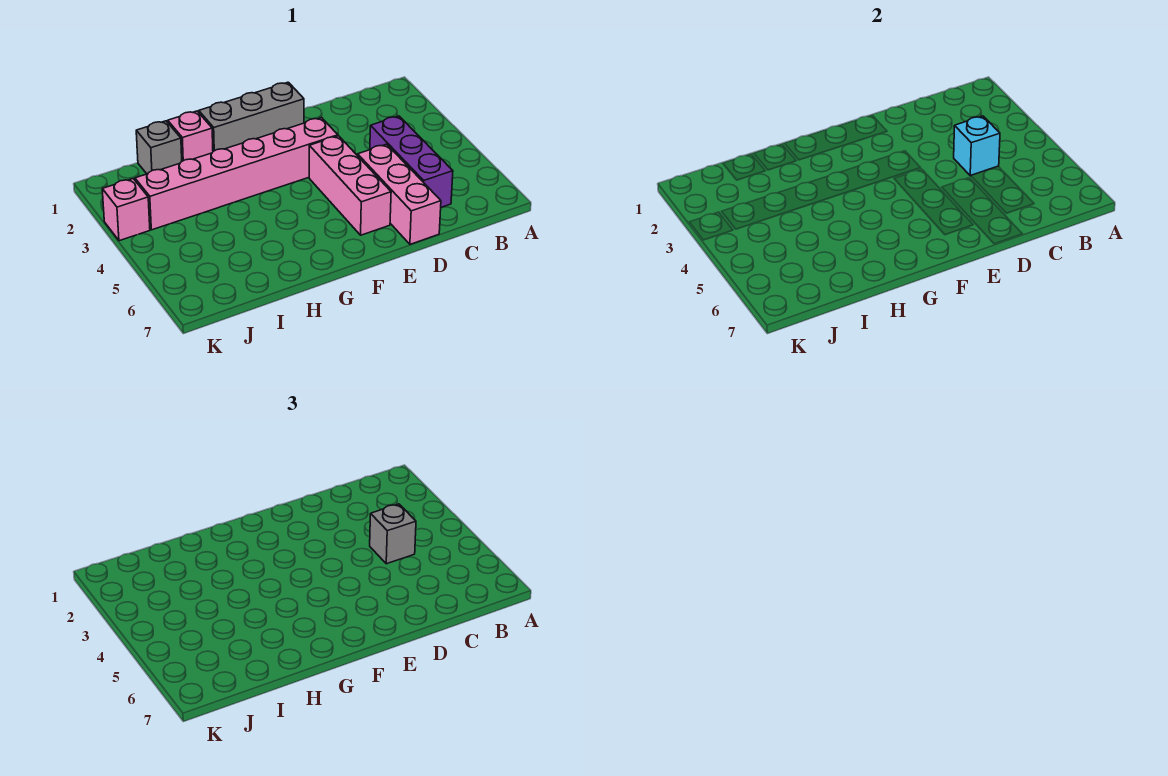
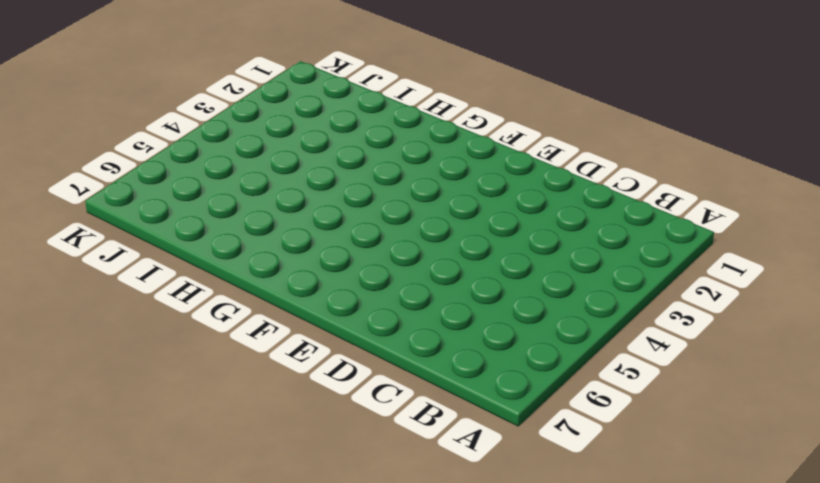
none -> purple 1x3 brick [370,116,453,207]
none -> pink 1x3 brick [358,144,441,244]

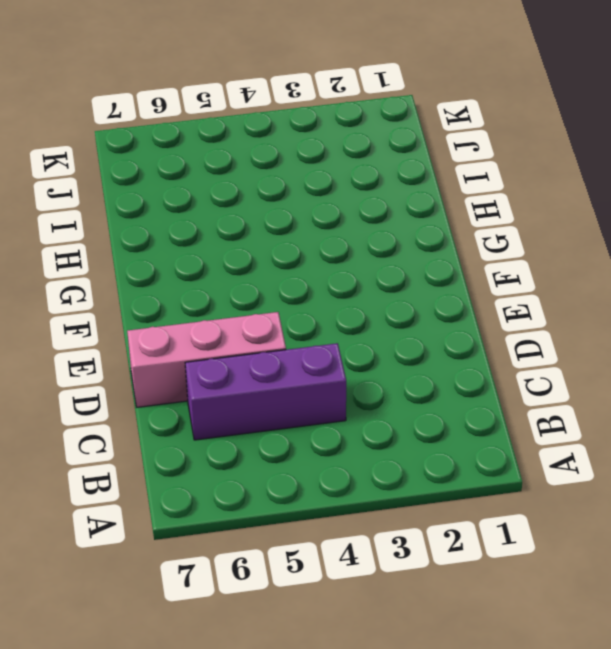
none -> grey 1x3 brick [199,82,304,151]
none -> pink 1x6 brick [135,118,338,230]

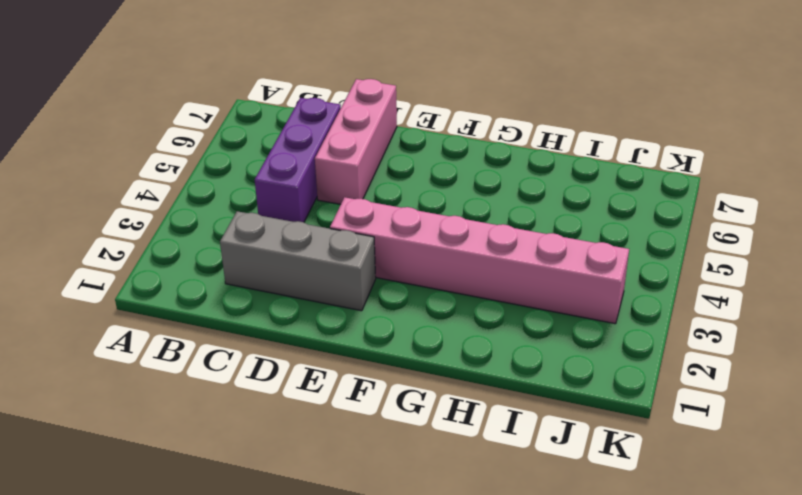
grey 1x3 brick [220,211,376,311] -> grey 1x3 brick moved to [199,82,304,151]
none -> pink 1x3 brick [309,136,391,235]
none -> pink 1x1 brick [168,111,213,161]

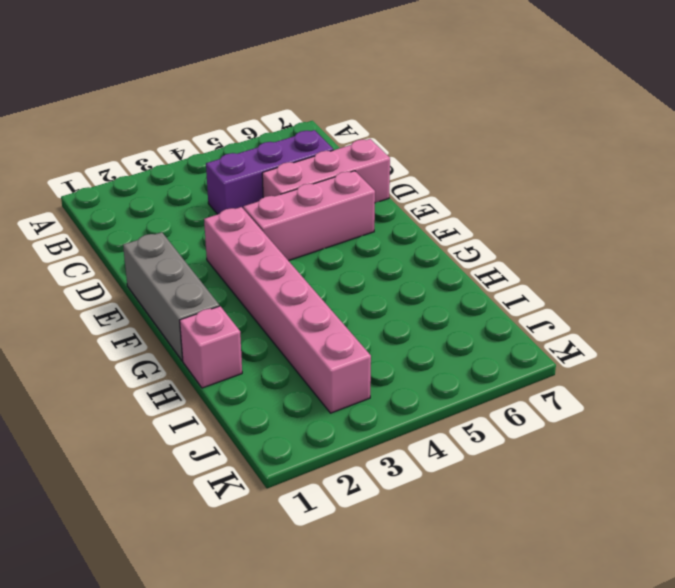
none -> grey 1x1 brick [136,121,182,174]
none -> pink 1x1 brick [102,179,150,241]

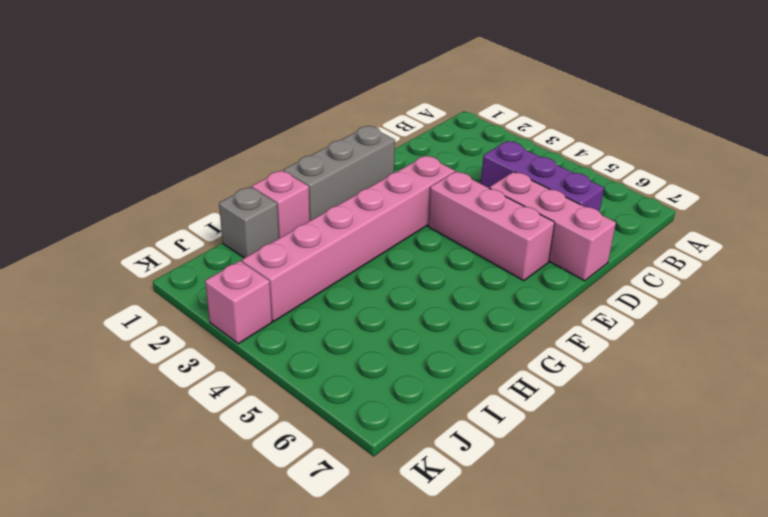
none -> cyan 1x1 brick [954,116,1000,176]
none -> grey 1x1 brick [370,504,416,564]

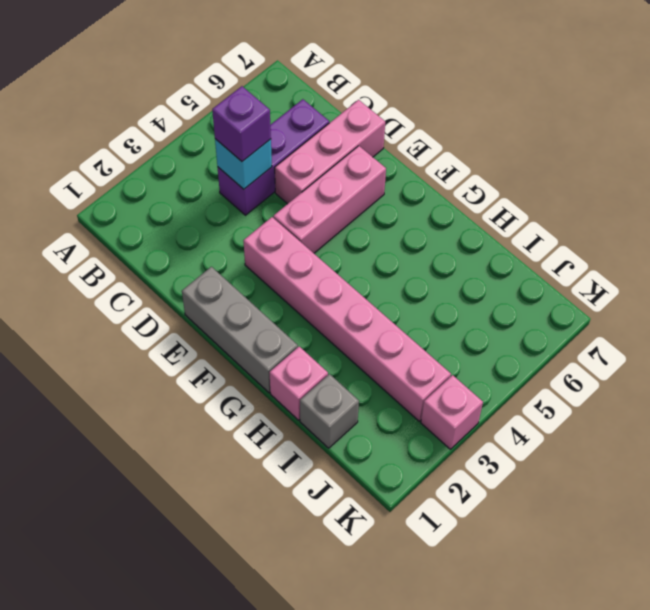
purple 1x1 brick [212,86,271,161] -> grey 1x1 brick [370,504,416,564]

